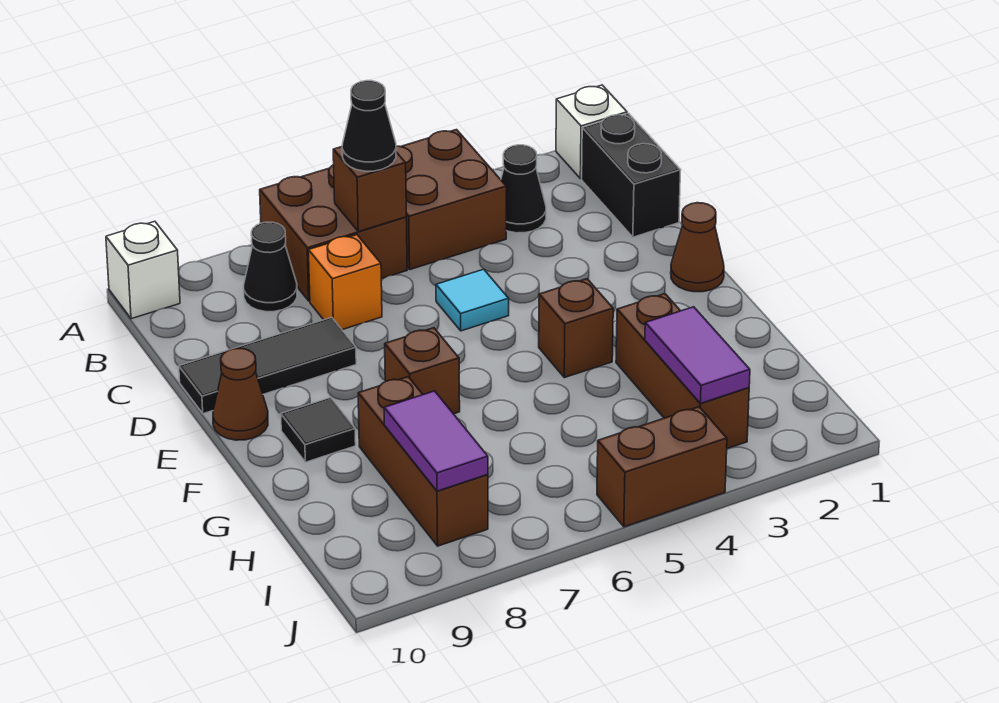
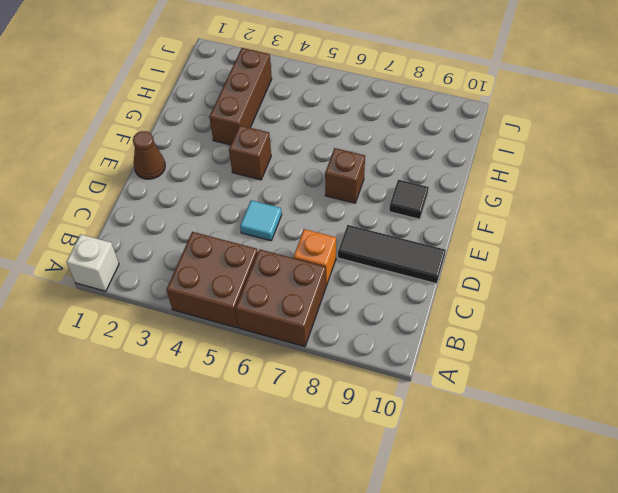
none -> white 1x1 brick [106,221,180,319]
none -> black 1x2 brick [582,113,681,237]
none -> black 1x1 cone [501,145,546,233]

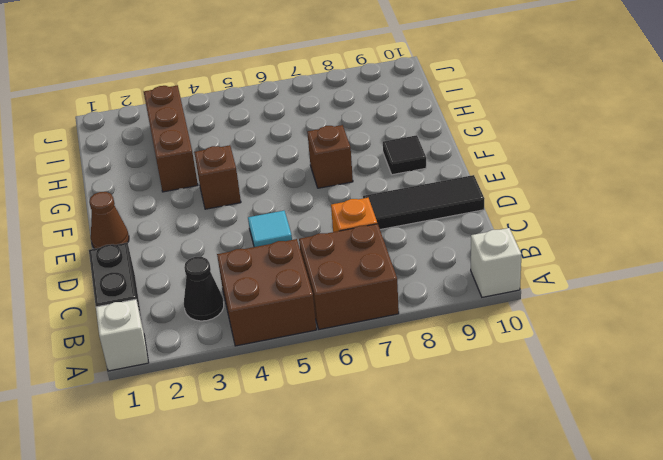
none -> black 1x1 cone [244,222,297,312]
none -> brown 1x1 cone [213,348,268,440]
none -> brown 1x3 brick [358,377,488,546]

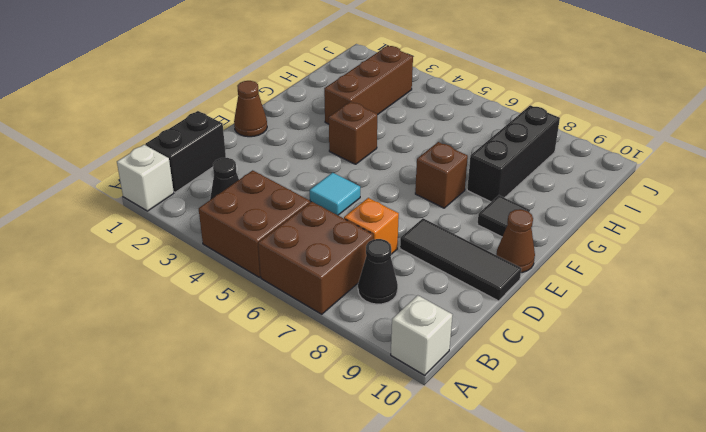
black 1x3 brick [467,105,560,202] -> brown 1x3 brick [358,377,488,546]
none -> brown 1x2 brick [597,407,727,527]
none -> brown 1x1 brick [333,147,406,232]
none -> purple 1x2 tile [645,307,750,403]

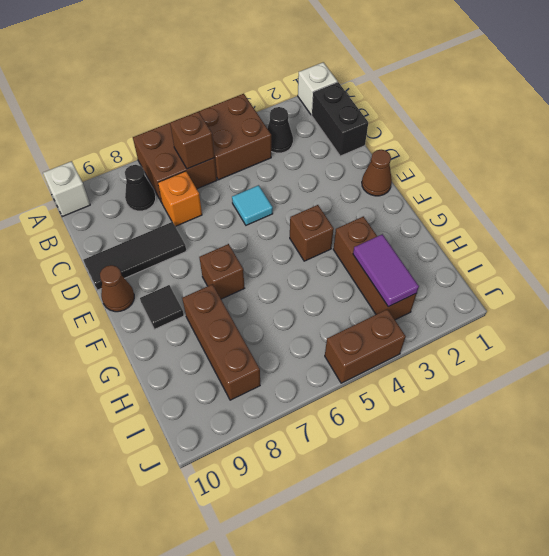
none -> purple 1x2 tile [384,391,488,491]
none -> black 1x1 cone [342,81,396,171]

